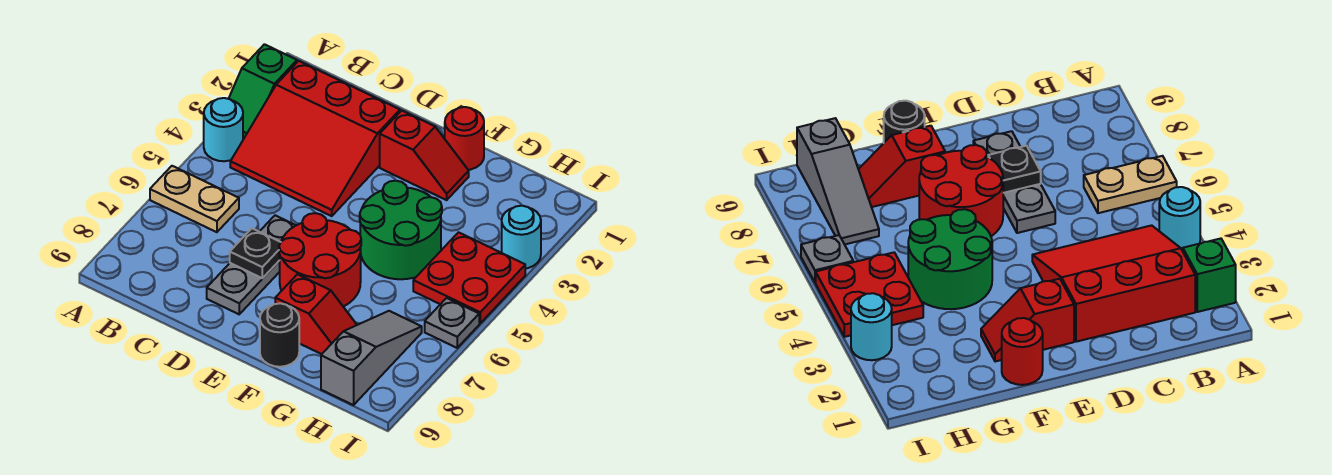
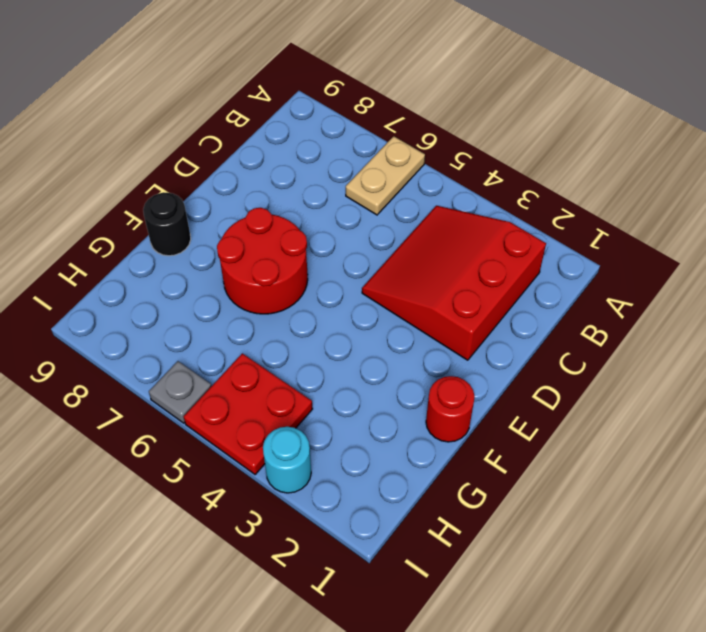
none -> green 1x2 slope [229,44,297,138]
none -> cyan 1x1 round brick [204,98,243,161]
none -> grey 1x3 plate [207,215,296,314]

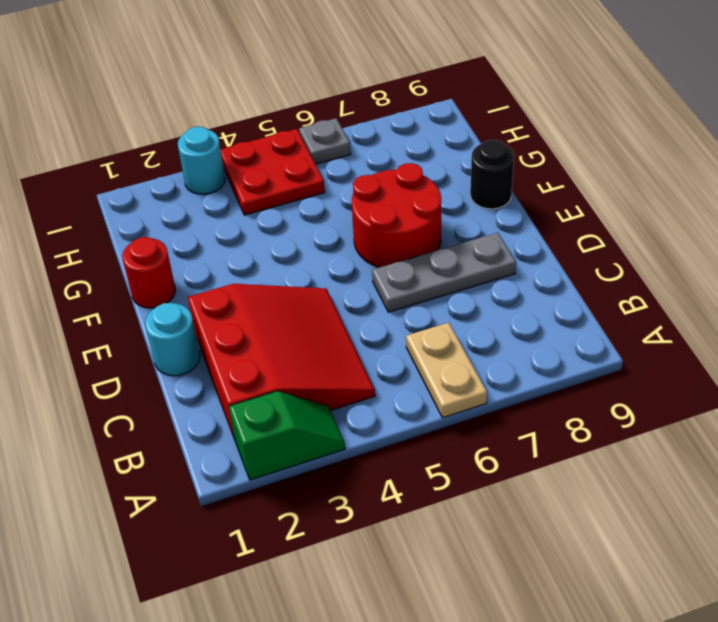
cyan 1x1 round brick [145,303,200,376] -> cyan 1x1 round brick moved to [204,98,243,161]
none -> red 1x2 slope [380,111,469,200]
none -> green 2x2 round brick [360,181,442,279]
none -> red 1x2 slope [275,274,357,354]

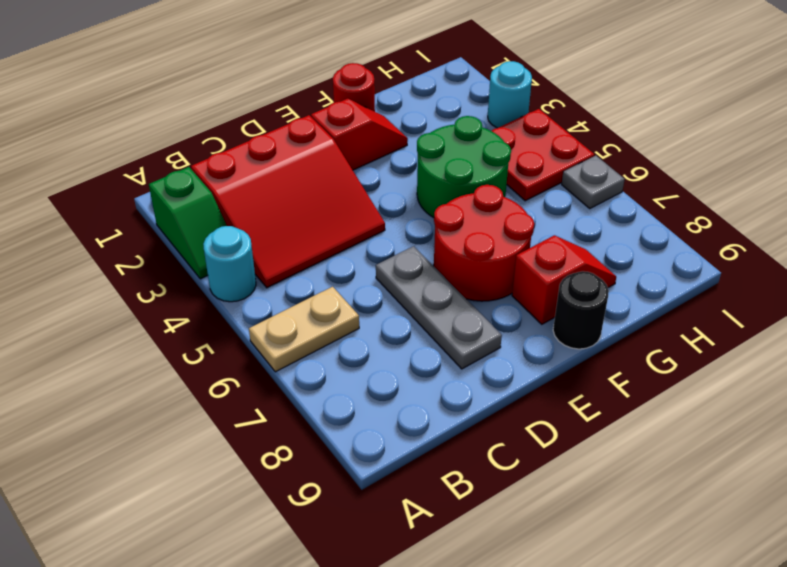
none -> grey 1x3 slope [321,311,422,405]
none -> black 1x1 plate [230,228,281,278]

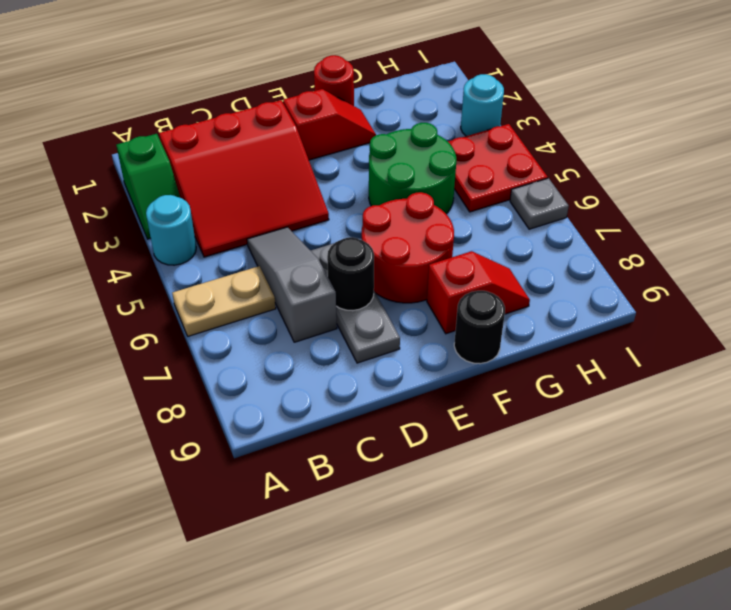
grey 1x3 slope [247,227,337,342] -> grey 1x3 slope moved to [321,311,422,405]
black 1x1 round brick [327,237,374,311] -> black 1x1 plate [230,228,281,278]

